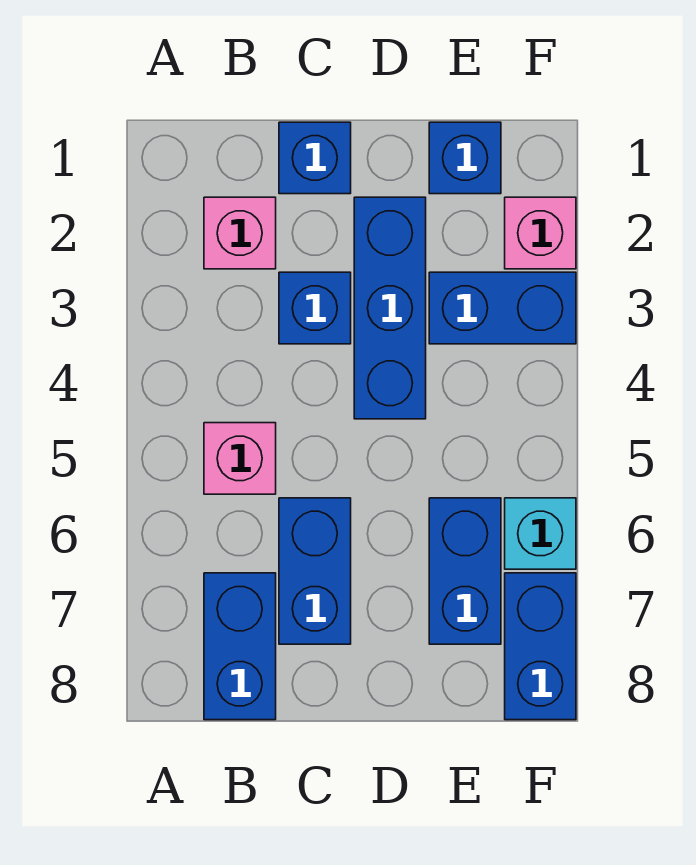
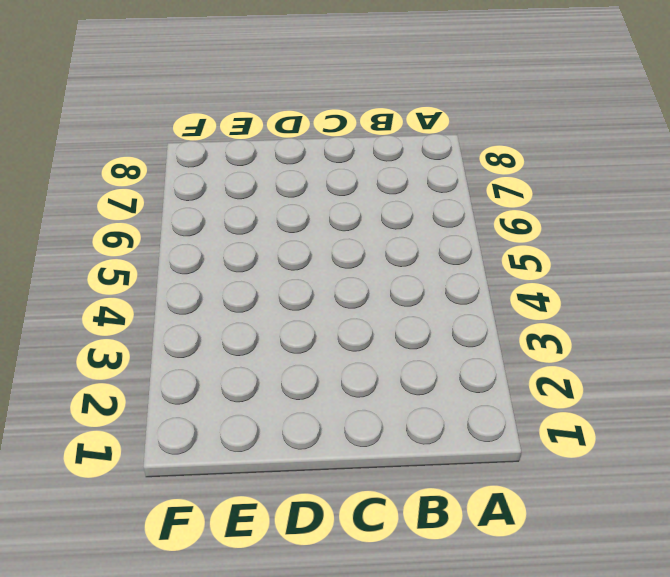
none -> pink 1x1 brick [204,197,276,269]
none -> pink 1x1 brick [204,423,276,494]
none -> blue 1x2 brick [204,573,276,720]

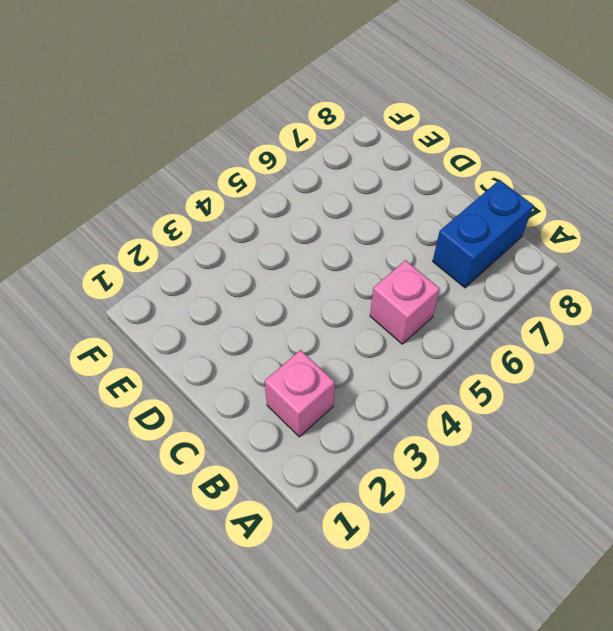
none -> blue 1x1 brick [279,122,351,194]
none -> blue 1x1 brick [279,272,351,344]
none -> blue 1x2 brick [279,498,351,644]

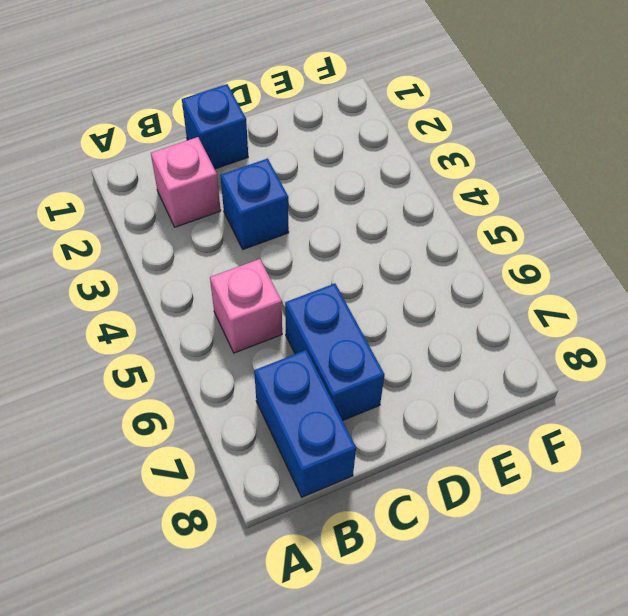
none -> blue 1x3 brick [354,197,426,419]
none -> blue 1x1 brick [429,122,501,194]
none -> blue 1x2 brick [429,272,576,344]

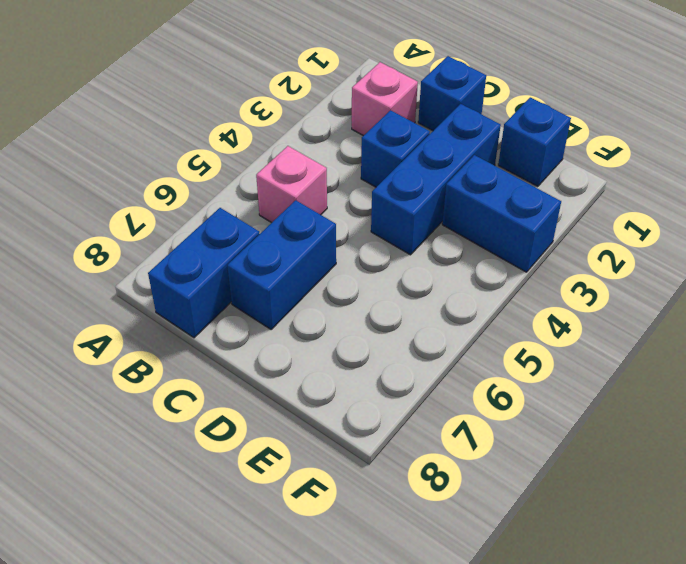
none -> blue 1x2 brick [429,498,501,644]
none -> pink 1x1 brick [505,197,576,269]
none -> cyan 1x1 brick [505,498,576,569]

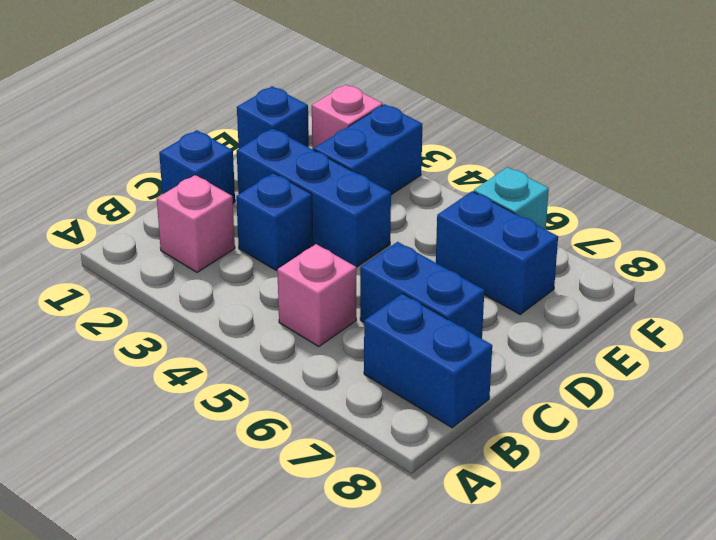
none -> blue 1x2 brick [505,573,576,720]

